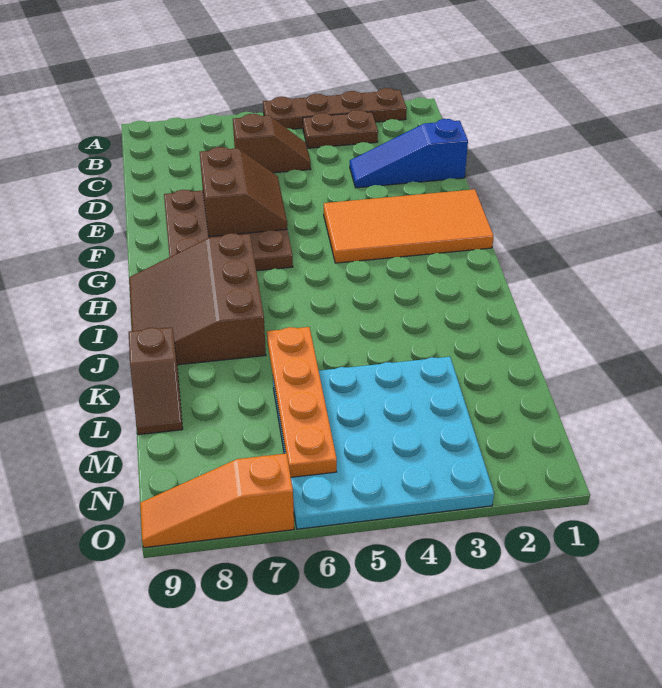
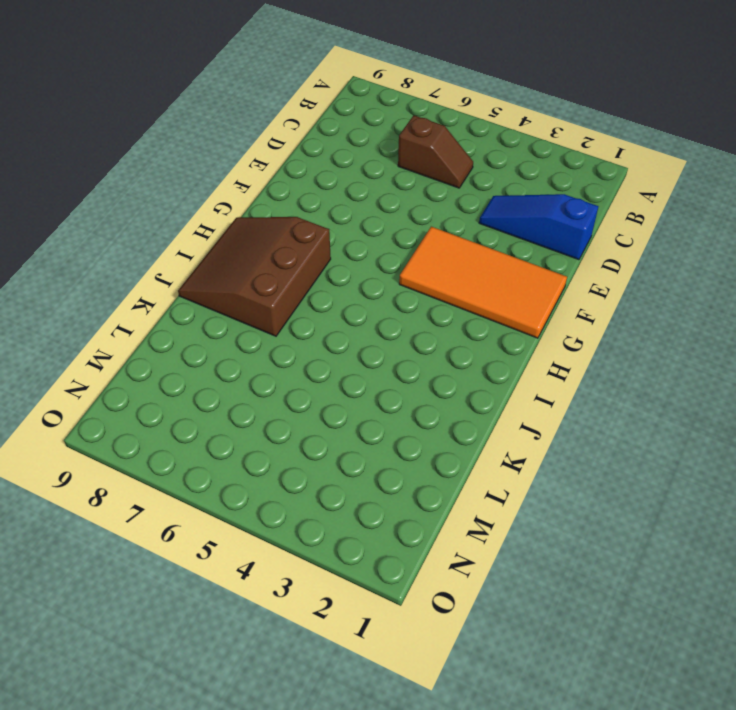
none -> brown 1x4 plate [263,88,407,129]
none -> brown 1x2 plate [303,110,378,148]
none -> brown 3x3 plate [164,190,293,271]

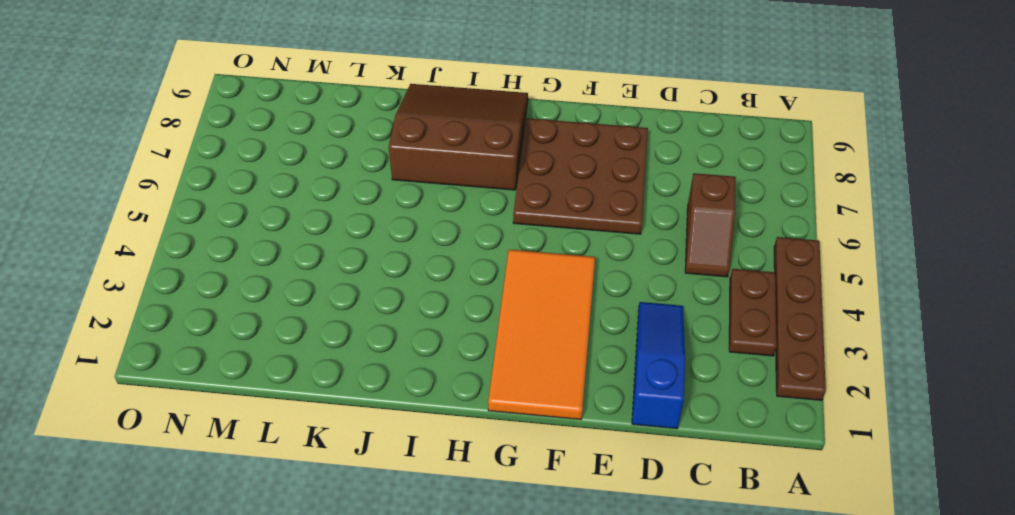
none -> brown 1x2 slope [129,327,183,435]
none -> cyan 4x4 plate [273,357,494,529]
none -> orange 1x3 slope [140,454,294,548]

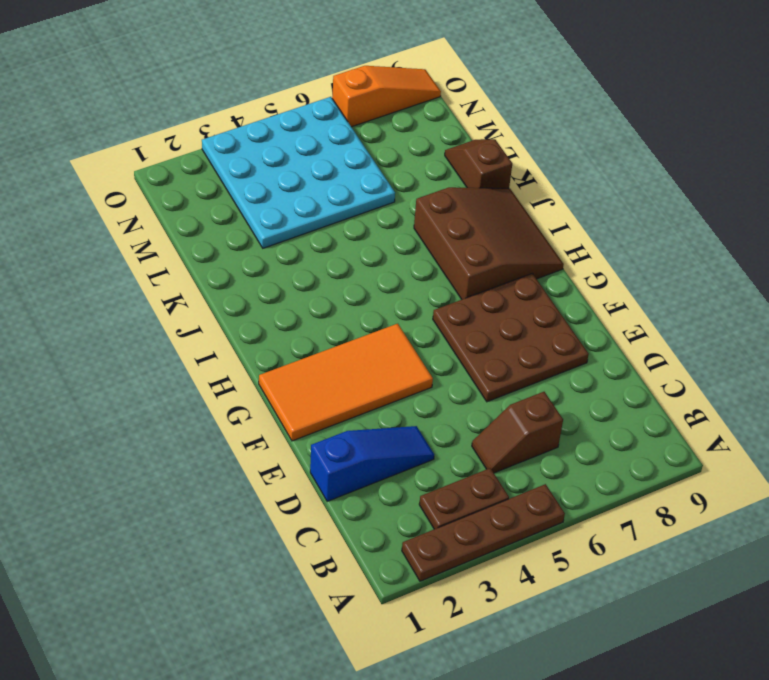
none -> brown 2x2 slope [200,147,287,237]
none -> orange 1x4 plate [267,327,337,477]

